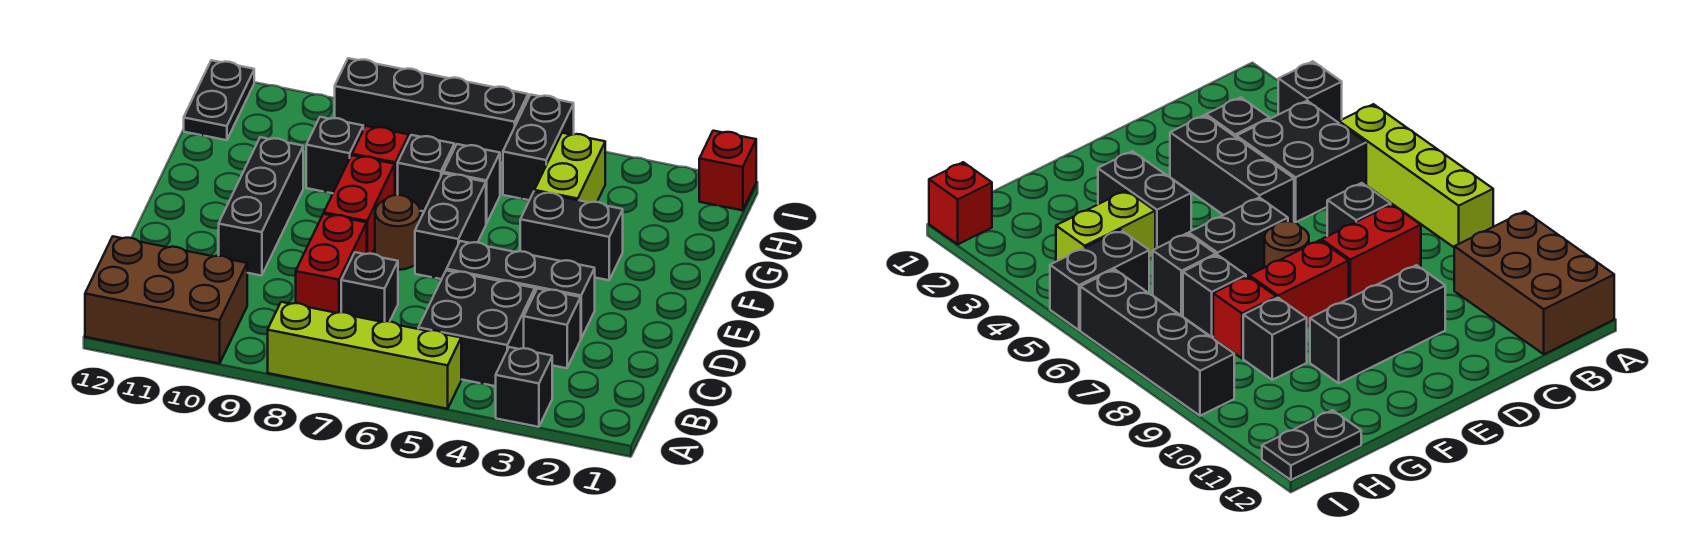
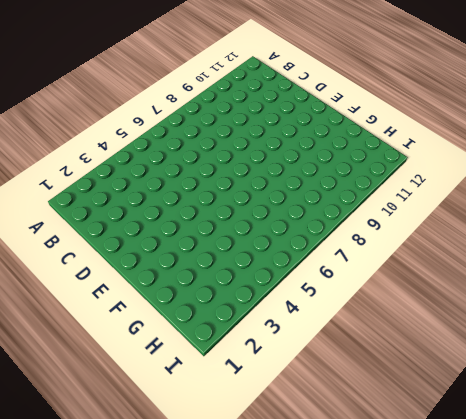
none -> black 1x1 brick [496,347,552,427]
none -> lime 1x4 brick [268,302,461,409]
none -> brown 2x3 brick [85,236,247,364]

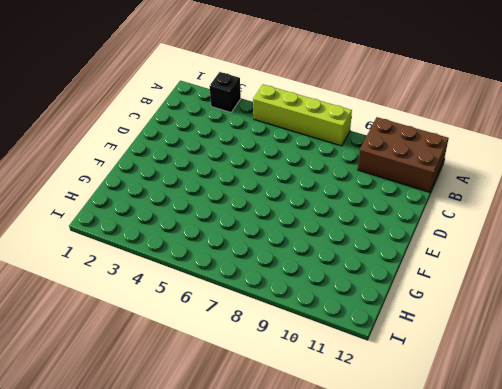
none -> black 2x2 brick [418,270,535,386]
none -> black 1x1 brick [524,288,581,368]
none -> black 1x1 brick [341,252,398,322]

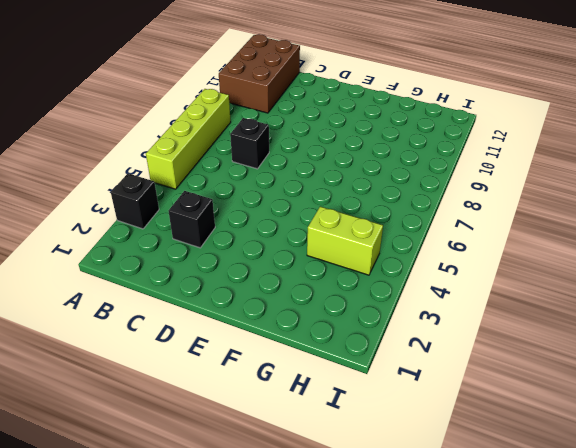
none -> black 2x2 brick [418,270,535,386]
none -> red 1x2 brick [296,214,367,313]
none -> black 1x3 brick [447,241,595,338]

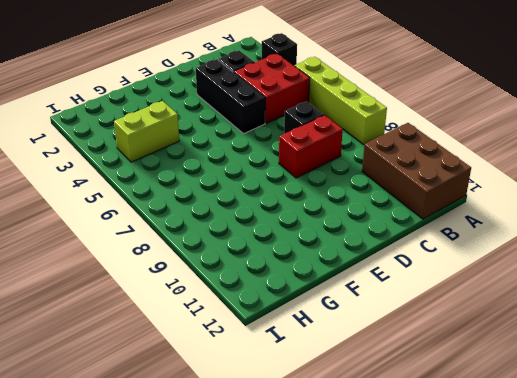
red 2x2 brick [234,54,310,123] -> black 2x2 brick [418,270,535,386]
none -> black 1x3 brick [219,137,303,276]
none -> black 1x2 brick [415,173,486,279]
none -> brown 1x1 round brick [375,195,421,270]

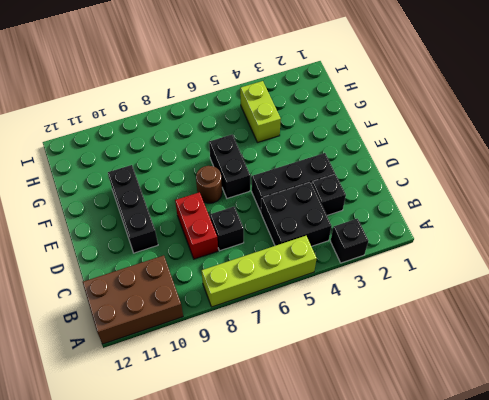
none -> red 1x2 brick [324,155,395,254]
none -> black 1x2 brick [520,192,623,280]
none -> black 1x1 brick [443,144,500,224]

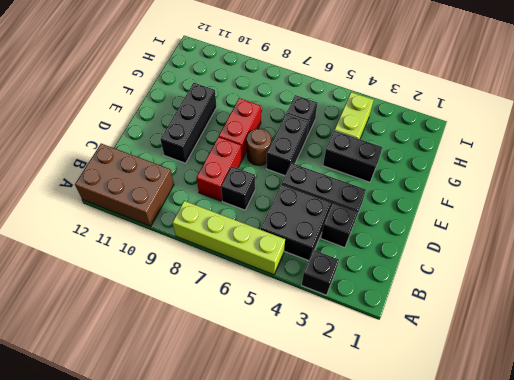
none -> black 1x1 brick [398,135,454,211]
none -> red 1x1 brick [352,126,409,195]
none -> black 1x1 brick [306,117,363,193]

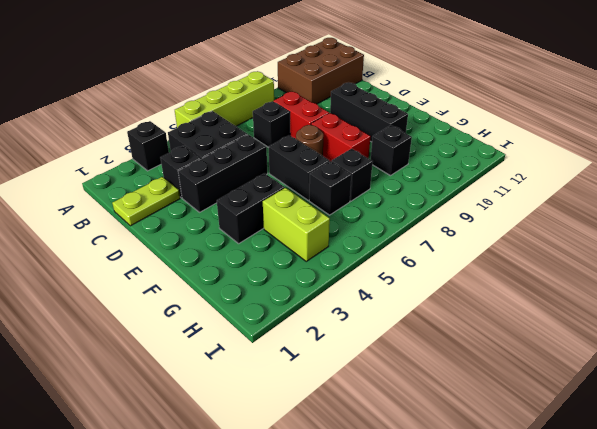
lime 1x2 plate [112,177,180,226] -> none
none -> red 1x1 brick [352,126,409,195]
none -> black 1x2 brick [503,95,574,200]
none -> black 1x2 plate [184,60,254,140]

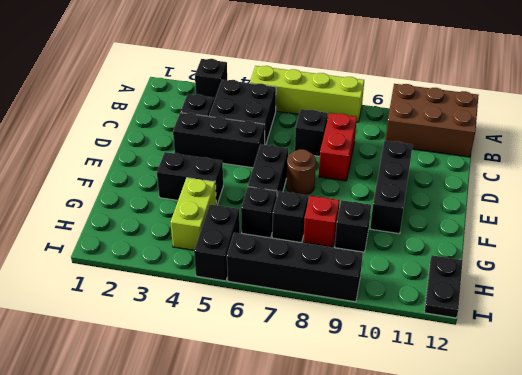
none -> red 1x2 brick [324,155,395,254]
none -> red 1x1 brick [699,131,756,210]

